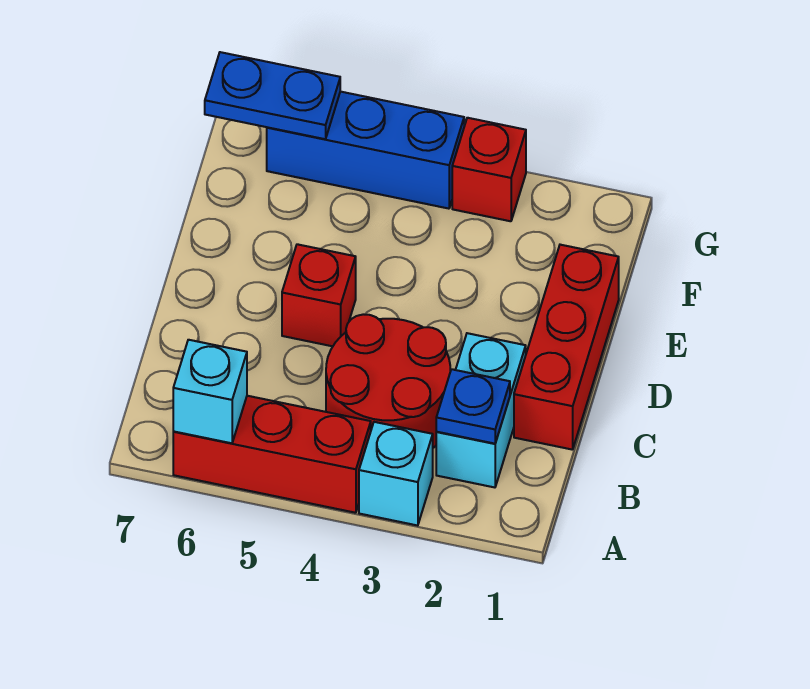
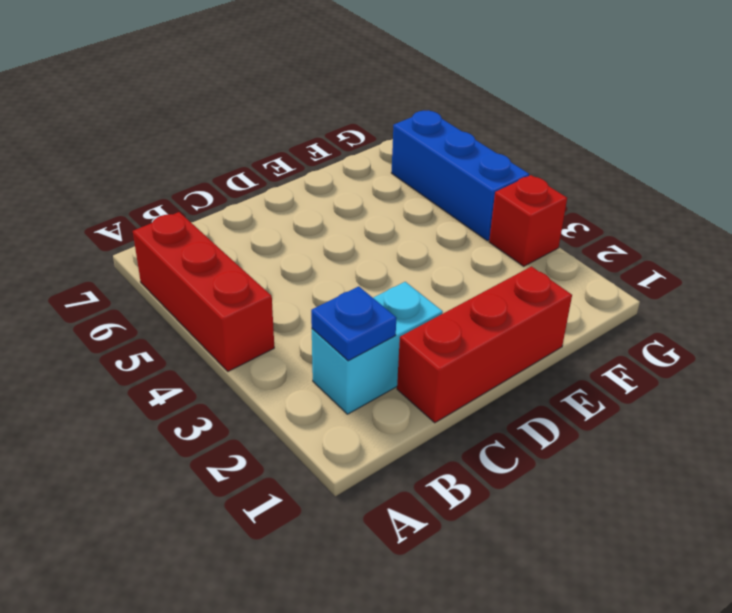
none -> cyan 1x1 brick [359,422,433,526]
none -> red 2x2 round brick [326,314,450,448]

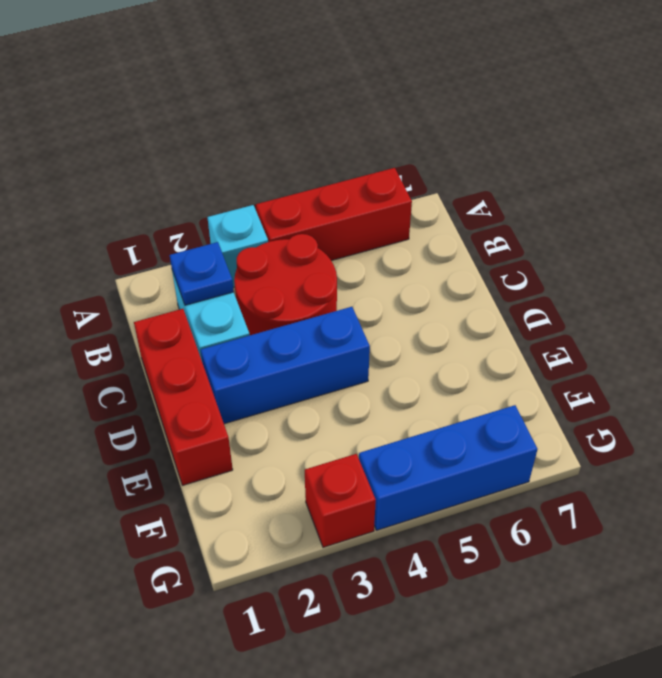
blue 1x3 brick [201,307,370,424] -> none
none -> red 1x1 brick [282,244,356,346]
none -> cyan 1x1 brick [173,340,247,443]

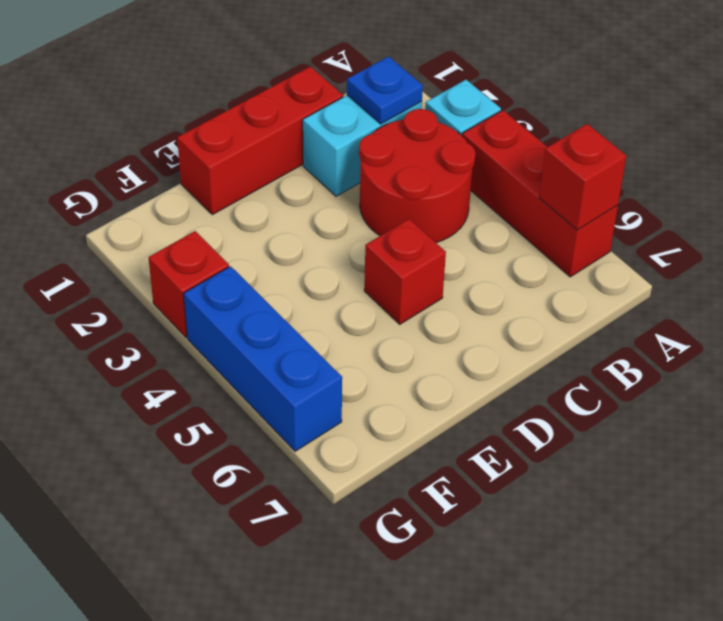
red 1x1 brick [539,124,626,230] -> cyan 1x1 brick [173,340,247,443]
none -> blue 1x2 plate [205,52,340,139]

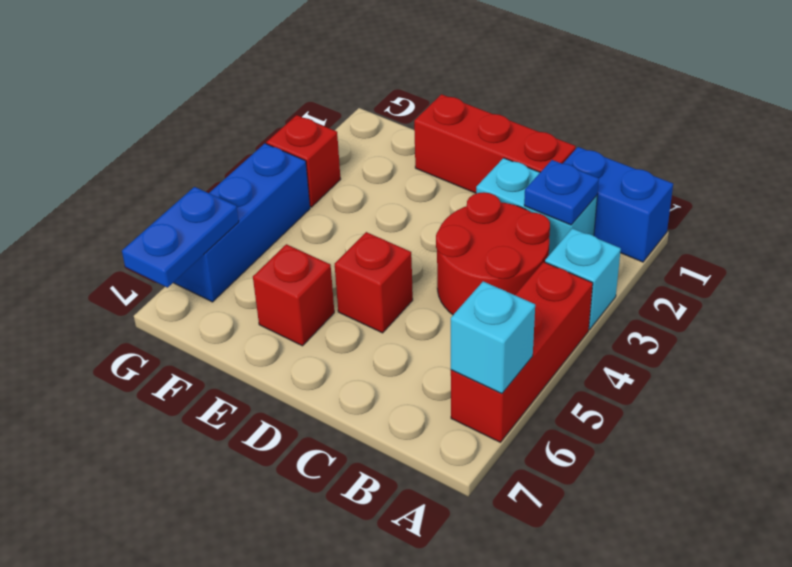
blue 1x2 brick [563,147,673,262] -> none
red 1x1 brick [253,244,334,346] -> none

